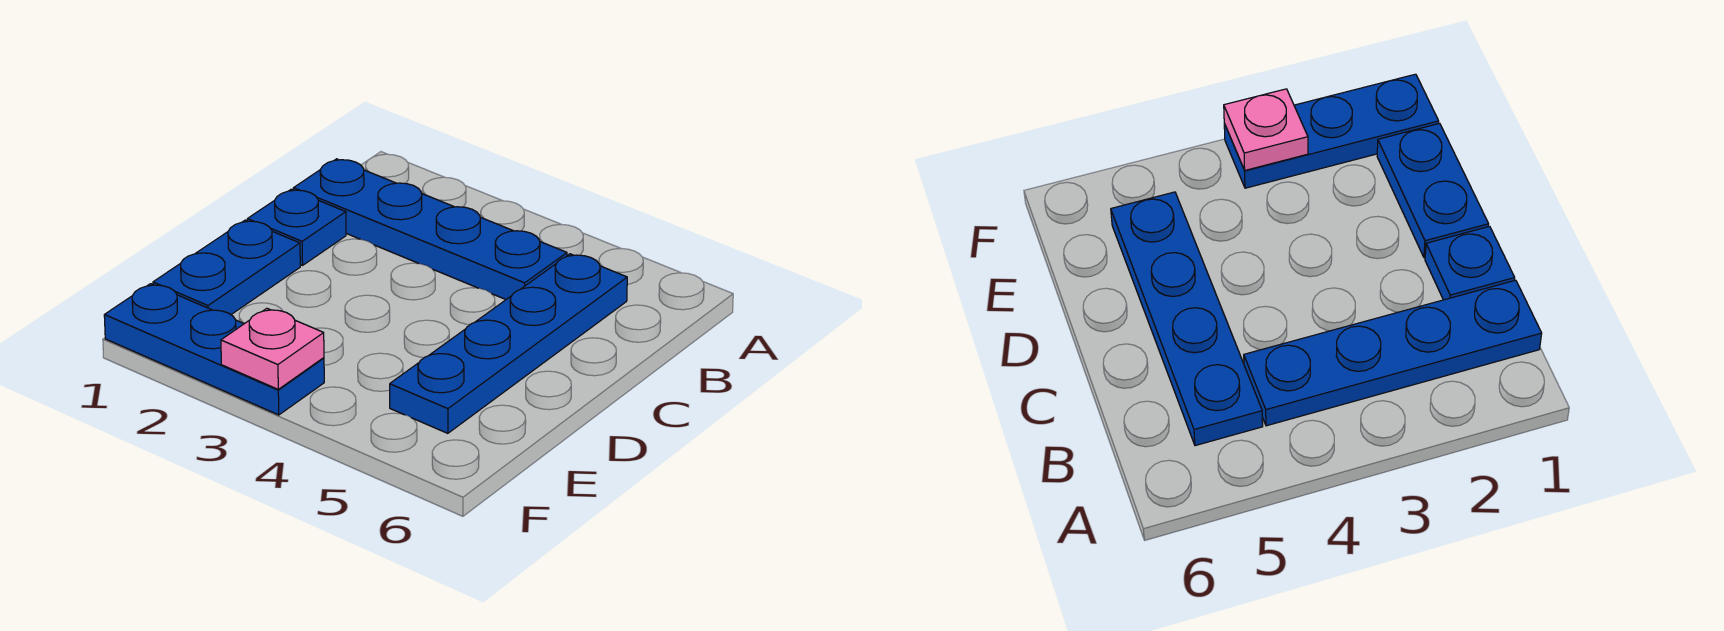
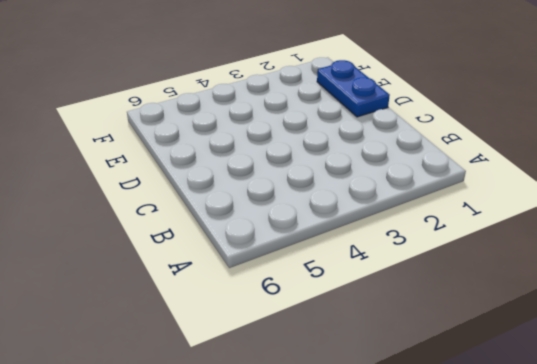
none -> blue 1x4 plate [293,159,567,299]
none -> blue 1x4 plate [390,254,627,433]

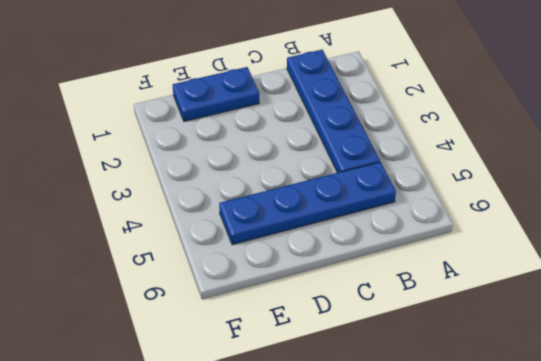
none -> blue 1x1 plate [247,189,346,265]
none -> blue 1x3 plate [104,284,324,415]

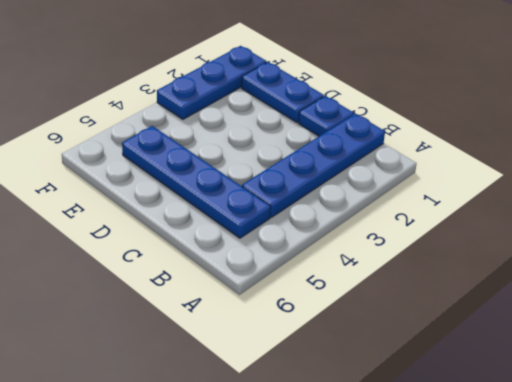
none -> pink 1x1 plate [221,308,324,389]

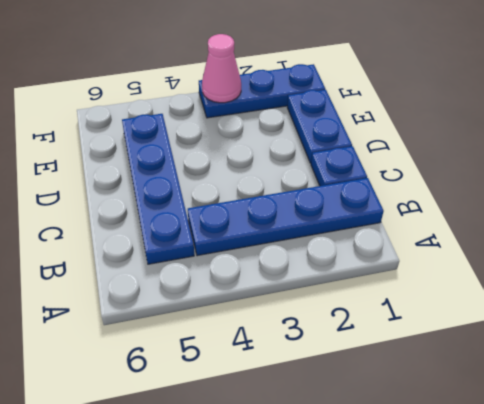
pink 1x1 cone [202,34,241,103] -> pink 1x1 plate [221,308,324,389]

